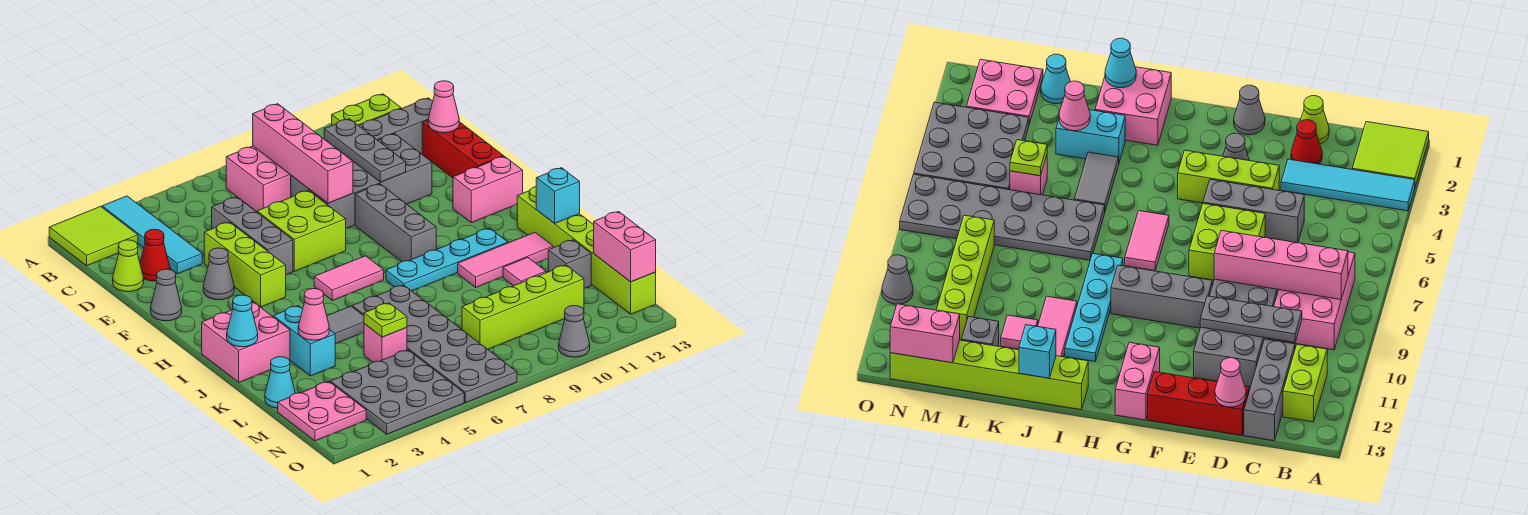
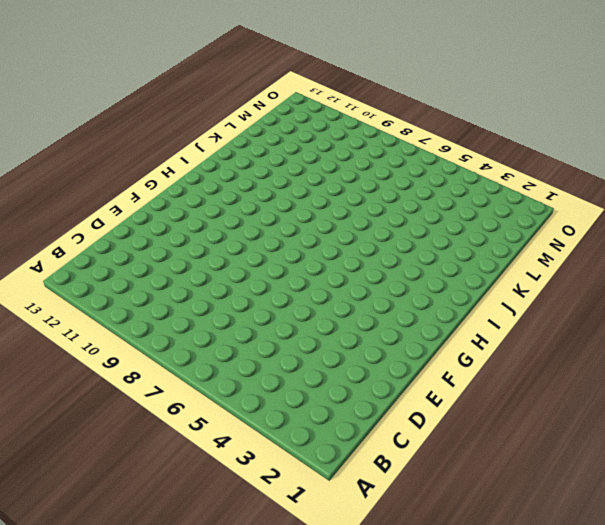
none -> lime 2x2 tile [49,206,138,266]
none -> cyan 1x4 tile [102,196,202,274]
none -> pink 2x3 brick [226,146,291,212]
none -> lime 1x2 brick [332,94,401,126]

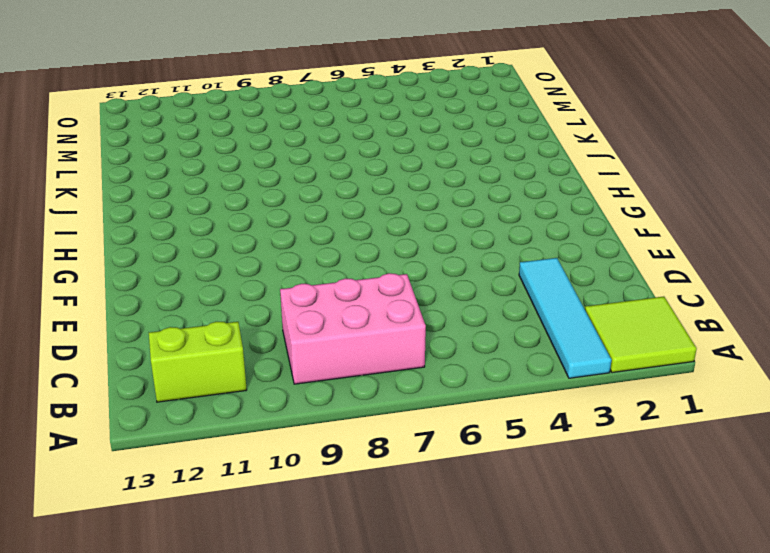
none -> grey 1x3 brick [359,98,433,154]
none -> lime 1x1 cone [113,240,144,292]
none -> red 1x1 cone [140,229,170,281]
none -> grey 1x3 brick [212,197,293,275]

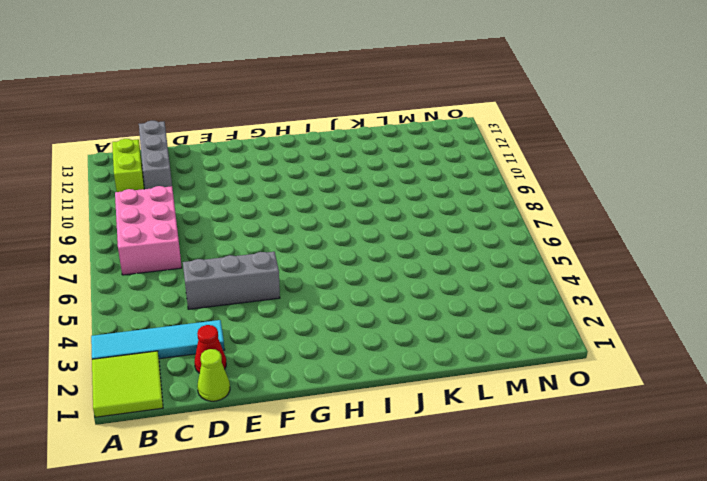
none -> grey 2x4 brick [291,134,432,228]
none -> red 1x3 brick [422,120,504,178]
none -> lime 1x3 brick [204,222,286,307]
none -> lime 2x2 brick [257,190,346,271]

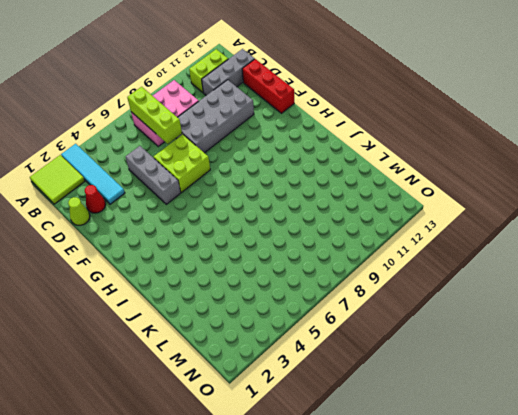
lime 1x3 brick [127,87,182,144] -> lime 1x3 brick moved to [204,222,286,307]
none -> grey 1x1 cone [151,269,182,321]
none -> grey 1x1 cone [203,248,234,300]
none -> grey 1x3 brick [355,184,436,262]
none -> pink 1x2 brick [453,156,523,223]

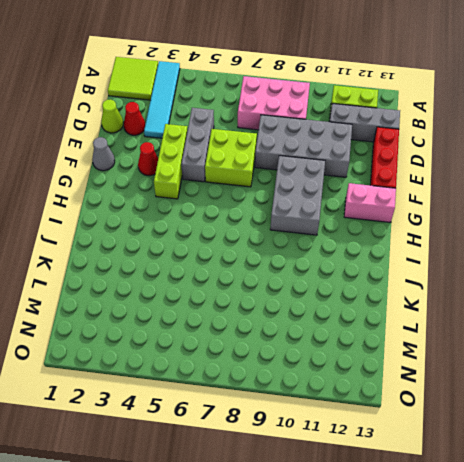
red 1x1 cone [138,142,158,176] -> grey 1x1 cone [203,248,234,300]
grey 2x3 brick [270,156,325,235] -> grey 1x3 brick [355,184,436,262]
none -> pink 1x2 tile [314,256,384,301]
none -> pink 2x2 brick [202,302,290,382]
none -> cyan 1x4 plate [386,228,508,291]
none -> lime 1x6 brick [517,187,656,314]

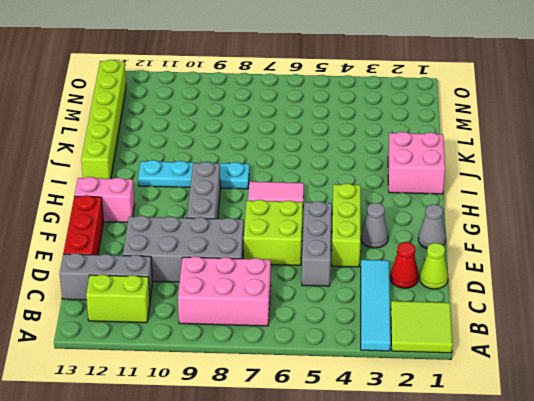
none -> cyan 1x2 brick [273,306,335,376]
none -> grey 1x2 tile [327,306,364,344]
none -> grey 2x6 plate [352,285,517,403]
none -> pink 1x3 tile [458,232,553,287]

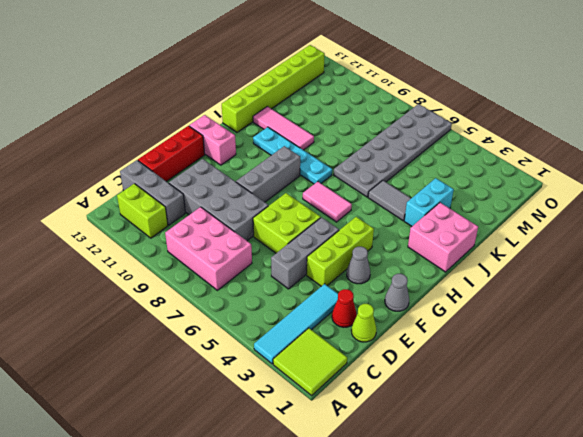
none -> pink 1x1 tile [503,257,546,286]
none -> cyan 1x1 cone [265,357,295,408]
none -> pink 1x1 brick [364,324,407,362]
none -> grey 1x1 brick [548,240,591,288]

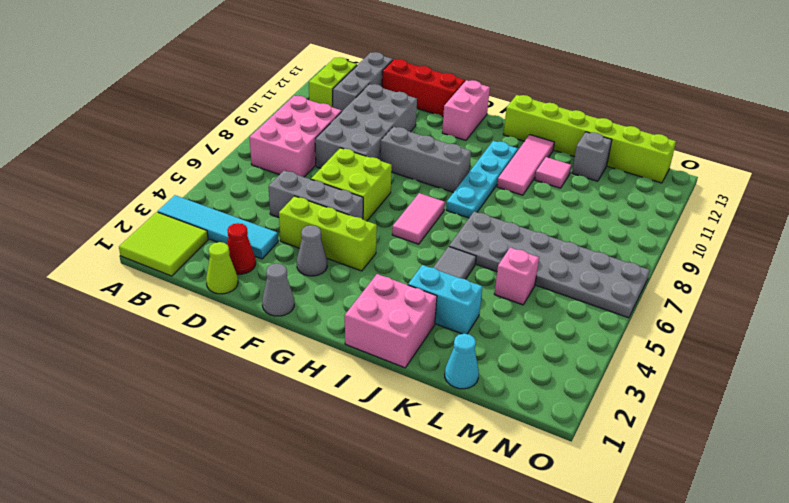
none -> pink 2x2 plate [278,382,366,441]
none -> grey 3x3 plate [330,350,464,434]
none -> lime 1x4 brick [462,265,584,349]
none -> grey 1x1 cone [559,306,590,357]

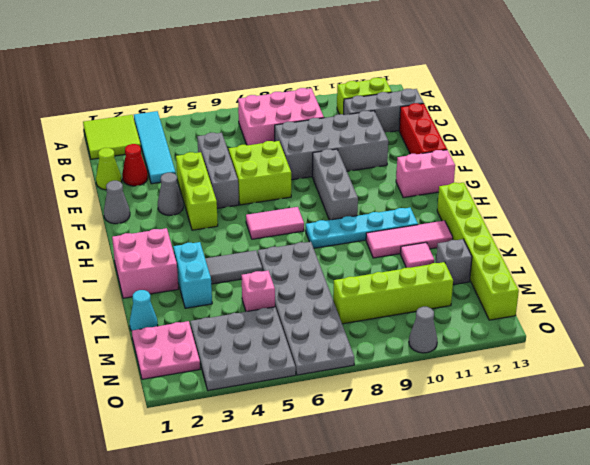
none -> pink 1x4 brick [253,104,353,203]
none -> grey 1x3 plate [324,119,406,182]
none -> pink 1x1 cone [428,81,459,133]
none -> cyan 1x1 cone [227,295,258,347]

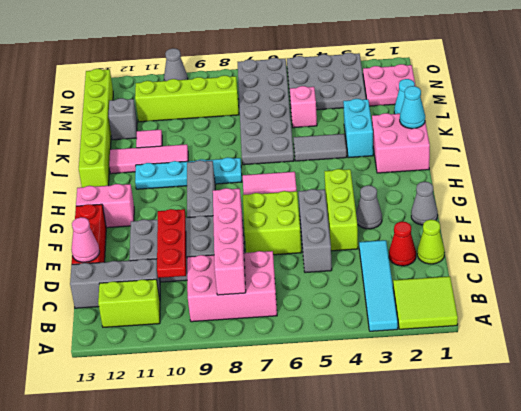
red 1x3 plate [157,209,186,278] -> grey 1x3 plate [324,119,406,182]
none -> cyan 1x1 brick [536,168,580,224]
none -> pink 1x1 cone [298,289,329,340]
none -> lime 1x1 plate [364,303,407,337]
none -> pink 1x2 brick [594,212,656,282]

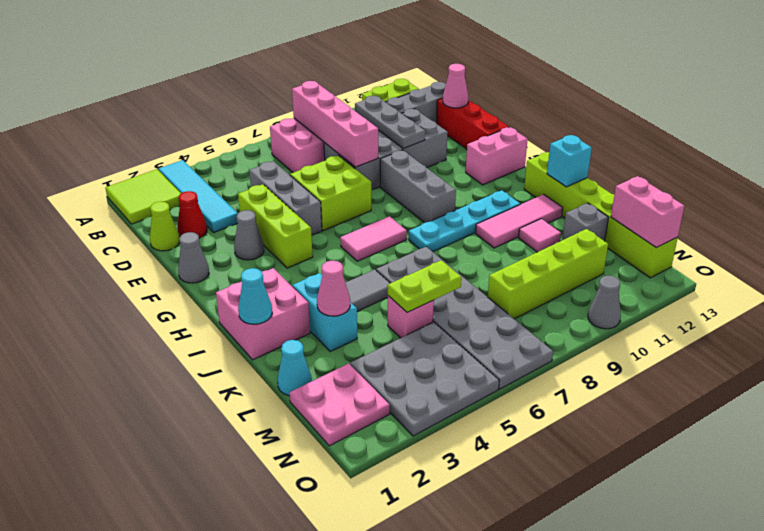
lime 1x2 plate [388,260,461,313] -> lime 1x1 plate [364,303,407,337]

